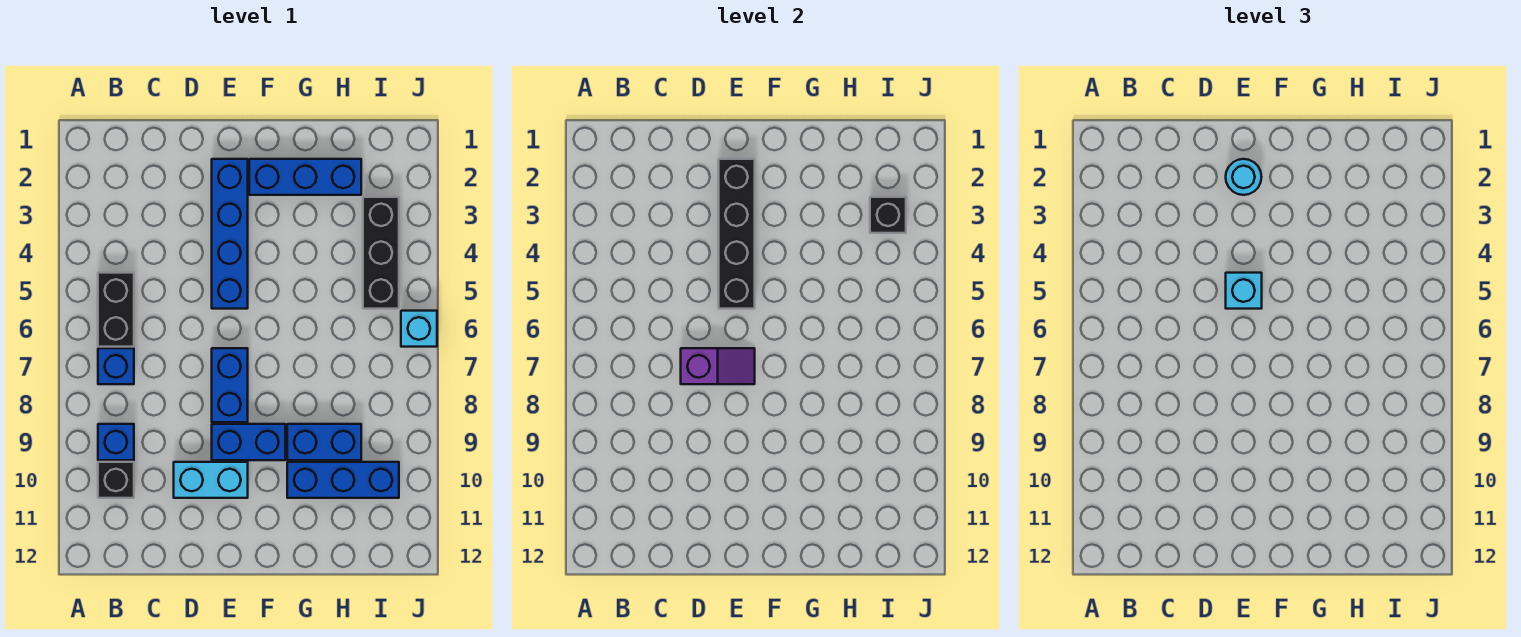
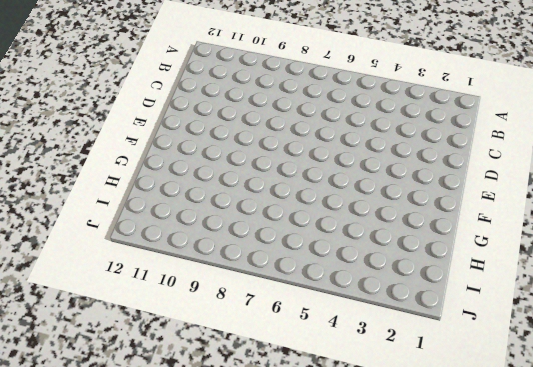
none -> black 1x2 brick [98,273,134,347]
none -> blue 1x1 brick [98,348,134,384]
none -> blue 1x1 brick [98,424,134,460]

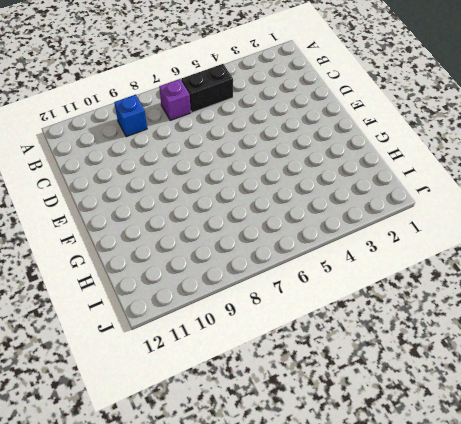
purple 1x1 brick [159,79,191,120] -> blue 1x1 brick [98,348,134,384]
none -> black 1x1 brick [98,462,134,498]
none -> cyan 1x2 brick [174,462,248,498]
none -> blue 1x4 brick [212,159,248,309]

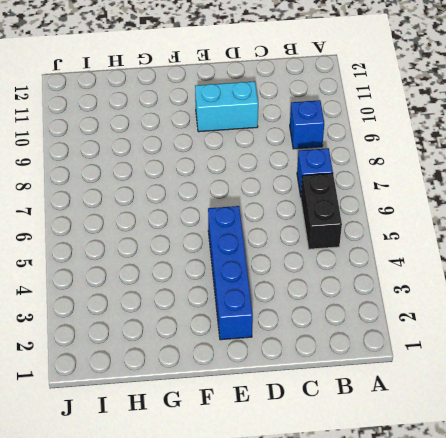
none -> black 1x1 brick [98,462,134,498]
none -> blue 1x2 brick [212,348,248,422]
none -> blue 1x2 brick [212,424,285,460]

